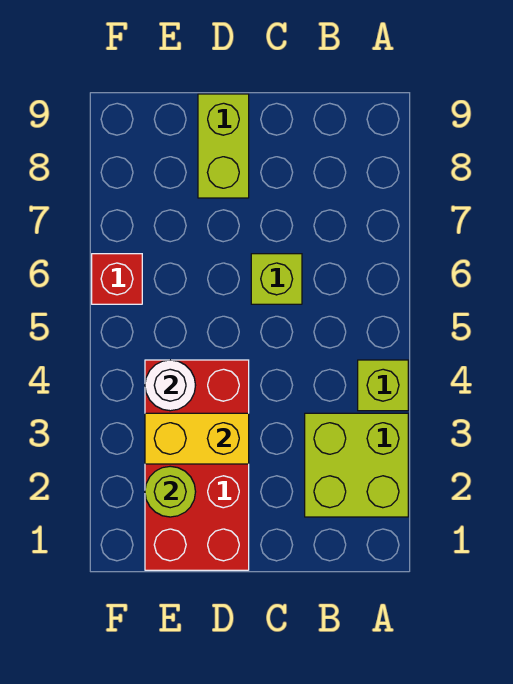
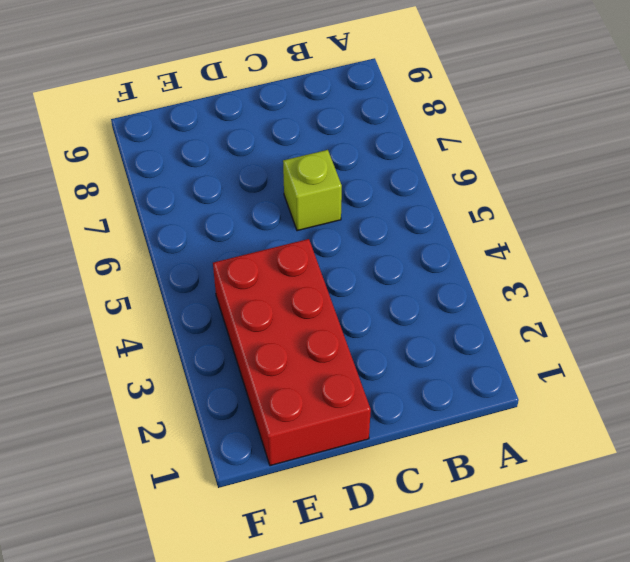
none -> lime 2x2 brick [305,413,408,517]
none -> lime 1x1 brick [358,360,408,411]

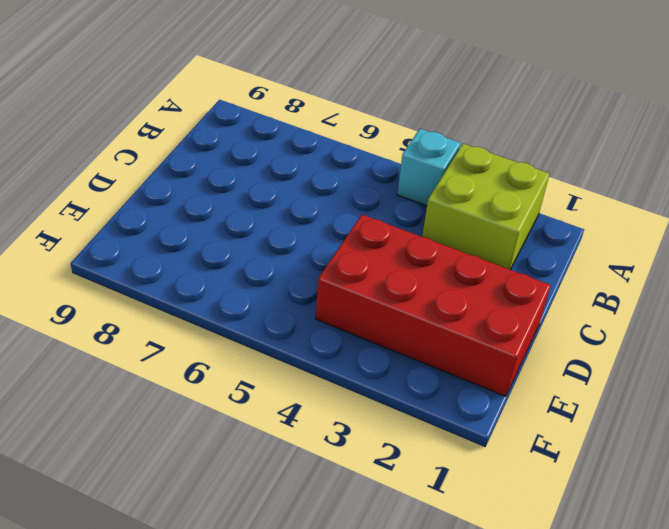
cyan 1x1 brick [397,129,461,206] -> lime 1x1 brick [358,360,408,411]
none -> lime 1x1 brick [251,254,302,304]
none -> lime 1x2 brick [198,94,249,198]

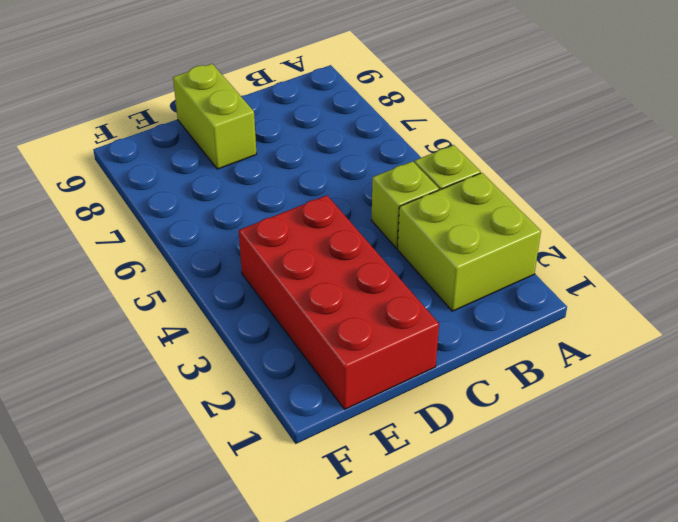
lime 1x1 brick [371,161,439,248] -> lime 1x1 brick moved to [251,254,302,304]
none -> red 1x1 brick [92,254,142,304]
none -> yellow 1x2 brick [145,413,249,464]

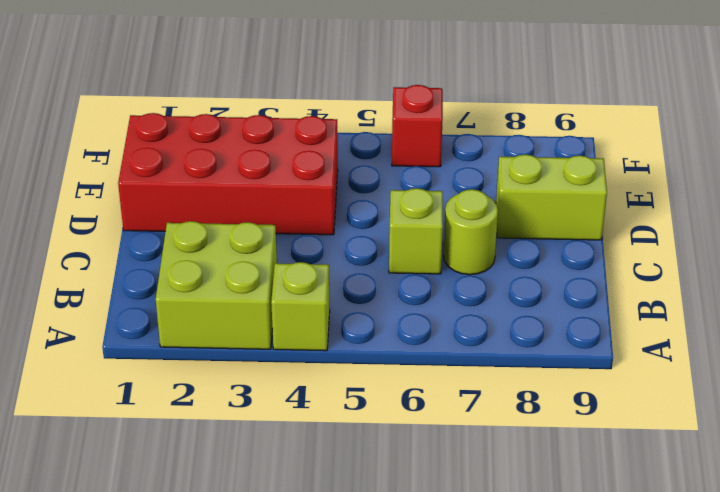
lime 1x1 round brick [444,189,498,275] -> lime 1x1 round brick moved to [145,466,196,517]
none -> yellow 1x2 brick [145,413,249,464]
none -> white 1x1 round brick [145,360,196,411]

